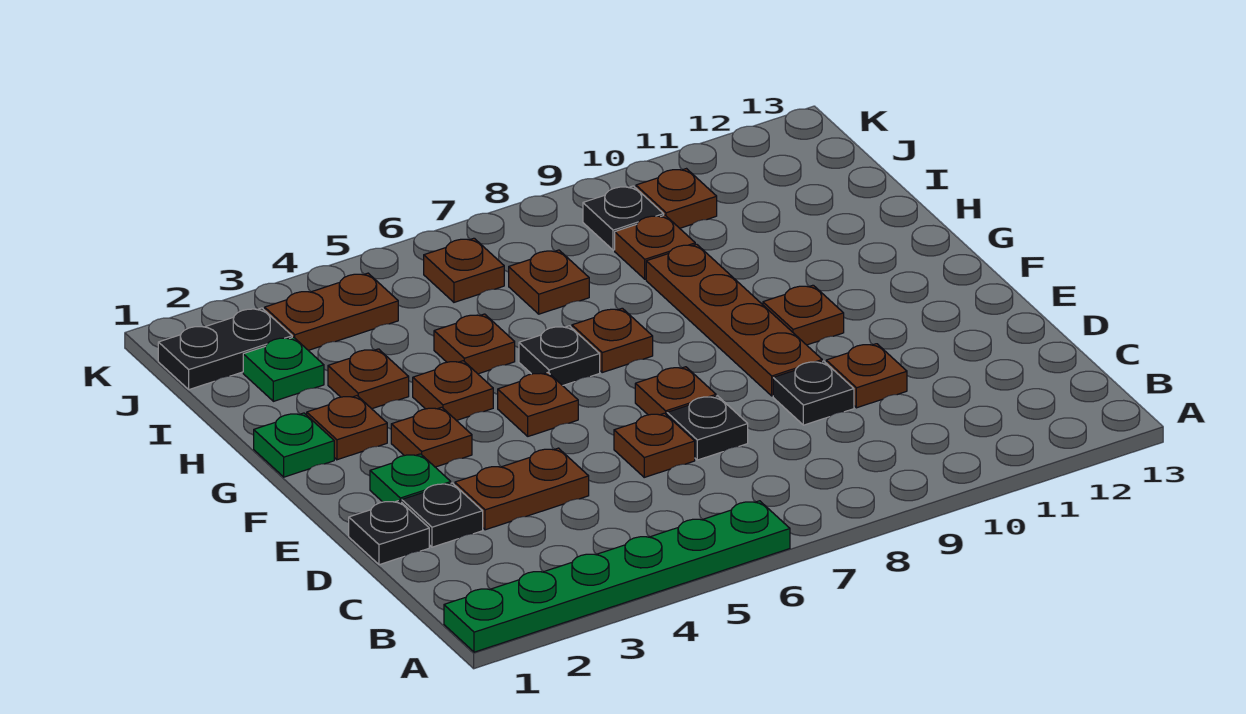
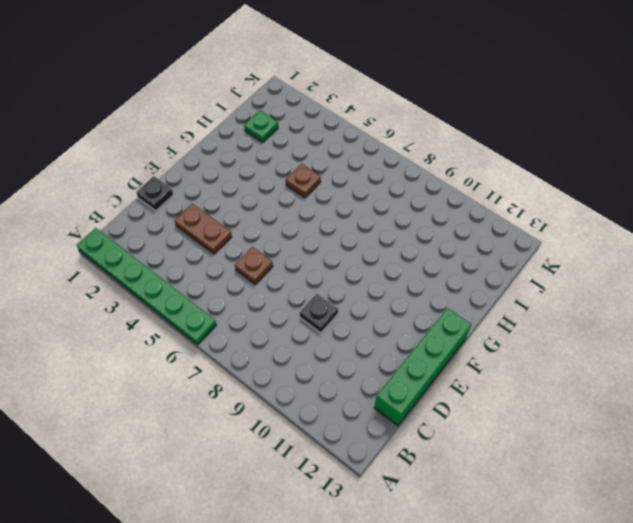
green 1x4 brick [374,308,471,426] -> none
none -> black 1x1 plate [402,483,483,547]
none -> black 1x1 plate [667,396,748,460]
none -> brown 1x1 plate [826,344,907,408]

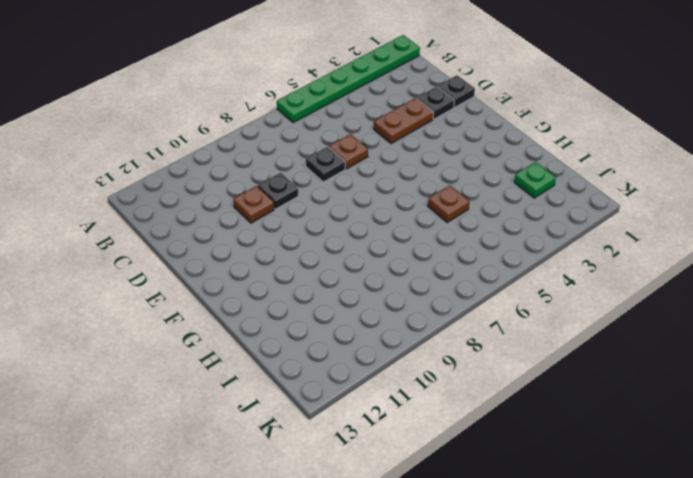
none -> green 1x1 plate [370,454,451,502]
none -> brown 1x1 plate [635,367,716,415]
none -> brown 1x4 plate [646,244,822,396]

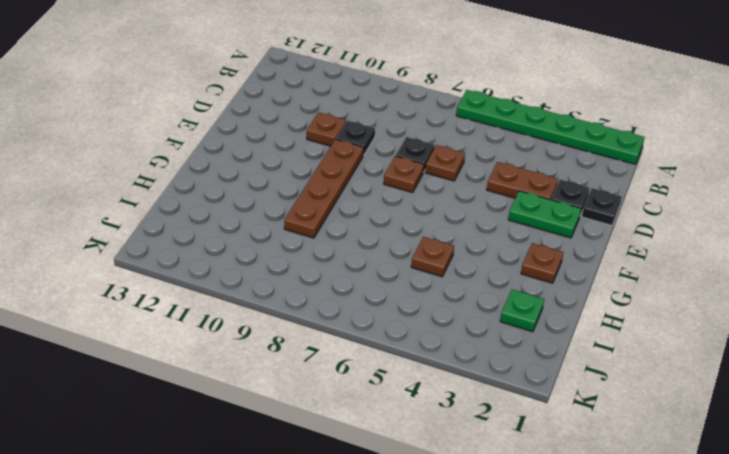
green 1x2 plate [508,191,581,238] -> green 1x1 plate [370,454,451,502]
none -> brown 1x1 plate [391,407,472,467]
none -> brown 1x1 plate [498,373,578,436]
none -> brown 1x1 plate [763,285,844,345]

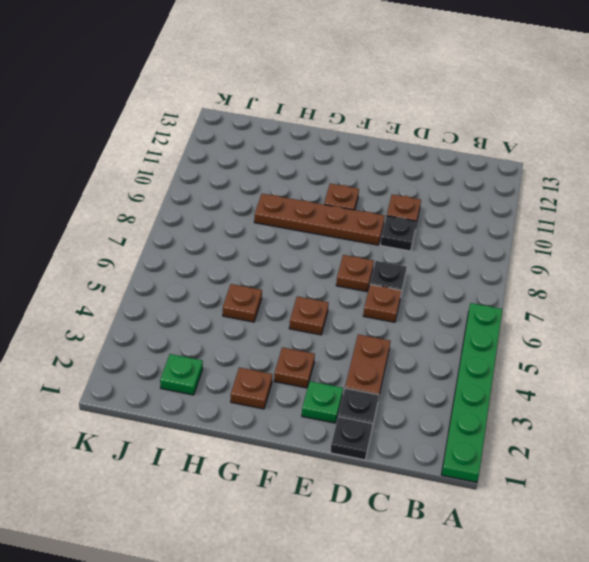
none -> green 1x1 plate [254,413,334,477]
none -> brown 1x1 plate [413,361,493,421]
none -> black 1x1 plate [519,326,600,386]

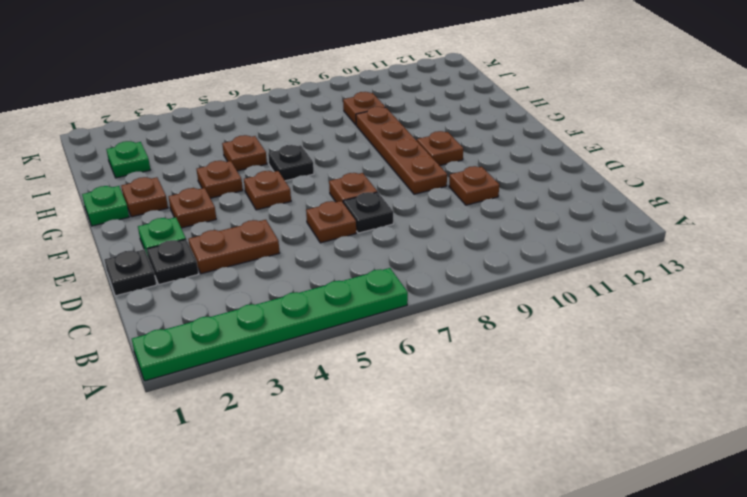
none -> black 1x1 plate [773,361,854,425]
none -> brown 1x1 plate [572,308,653,373]
none -> brown 1x1 plate [328,349,409,409]

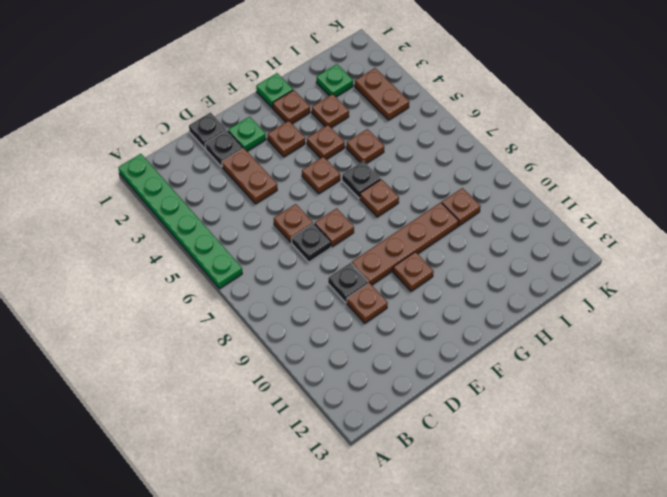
none -> brown 1x1 plate [509,250,589,314]
none -> black 1x2 plate [158,308,292,390]
none -> brown 1x1 plate [424,238,504,302]

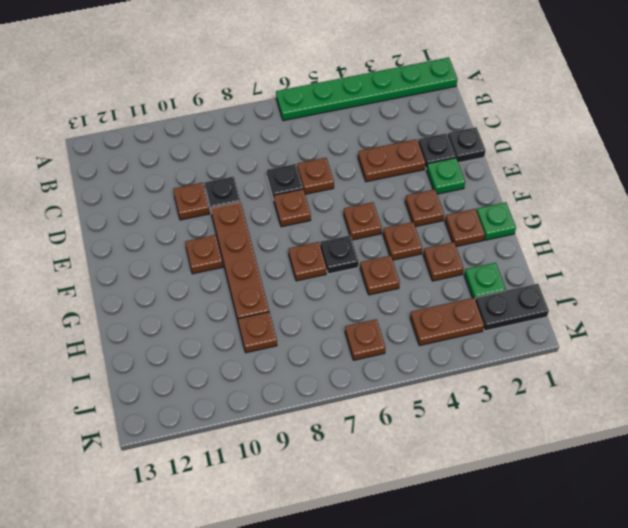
none -> brown 1x1 plate [509,250,589,314]
none -> black 1x1 plate [583,186,664,250]
none -> brown 1x1 plate [636,169,717,228]

